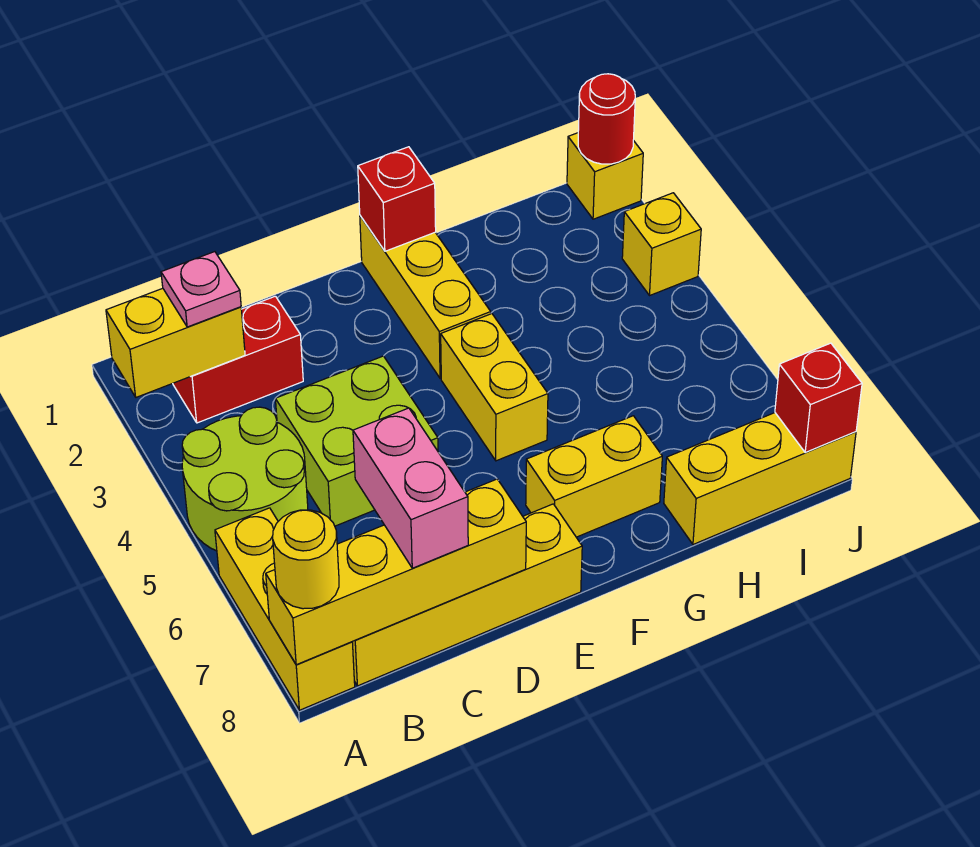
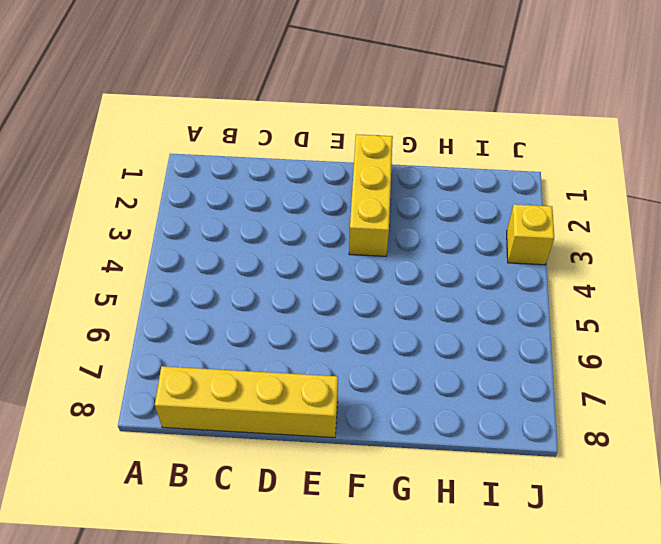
none -> lime 2x2 round brick [182,407,308,551]
none -> yellow 1x3 brick [215,508,355,710]
none -> red 1x2 brick [173,296,303,423]

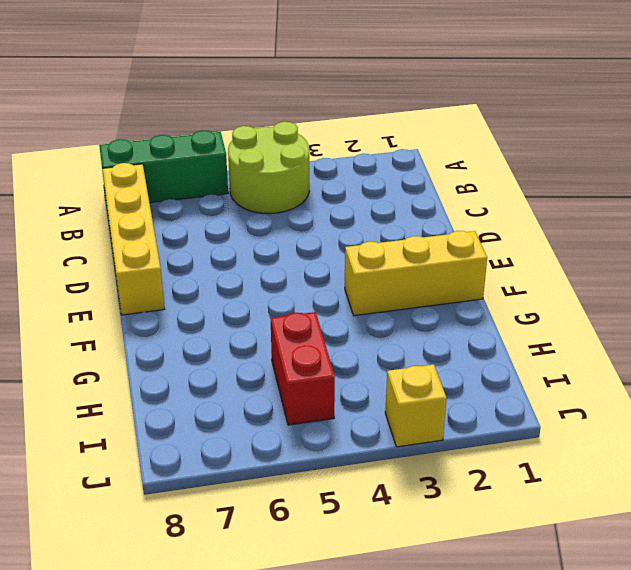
green 1x3 brick [99,130,228,203] -> yellow 1x3 brick [215,508,355,710]
red 1x2 brick [271,312,335,425] -> red 1x2 brick moved to [173,296,303,423]
none -> lime 2x2 brick [275,356,438,526]
none -> yellow 1x2 brick [441,314,548,461]
none -> yellow 1x2 brick [526,416,662,537]

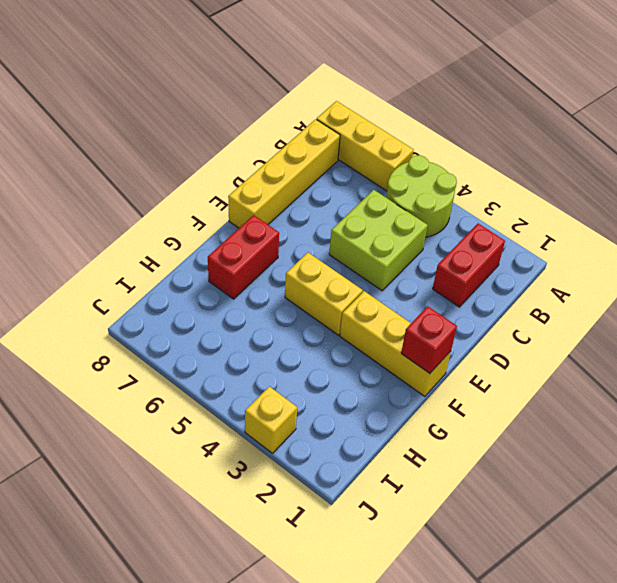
red 1x2 brick [208,215,279,299] -> yellow 1x2 brick [526,416,662,537]
none -> yellow 1x3 brick [664,413,856,544]
none -> yellow 1x1 brick [567,133,643,219]
none -> yellow 1x2 brick [106,288,245,397]

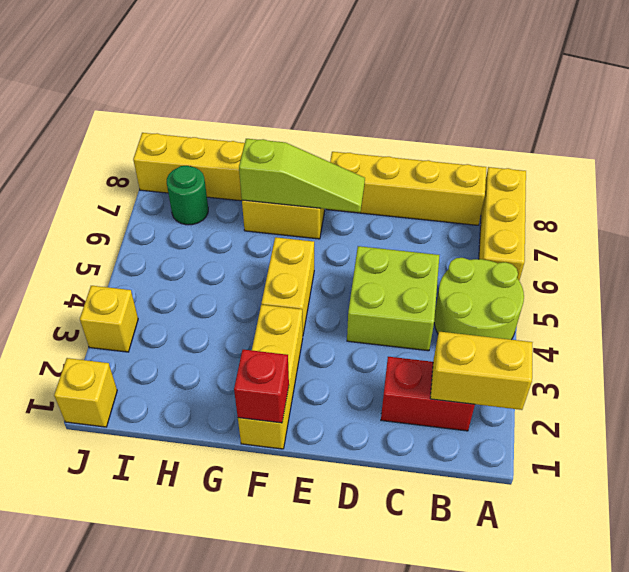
lime 1x3 slope [239,139,365,212] -> none
green 1x1 round brick [167,166,208,225] -> none
none -> yellow 1x4 brick [266,479,526,665]
none -> red 1x1 round brick [578,74,635,164]
none -> red 1x1 brick [775,343,862,452]

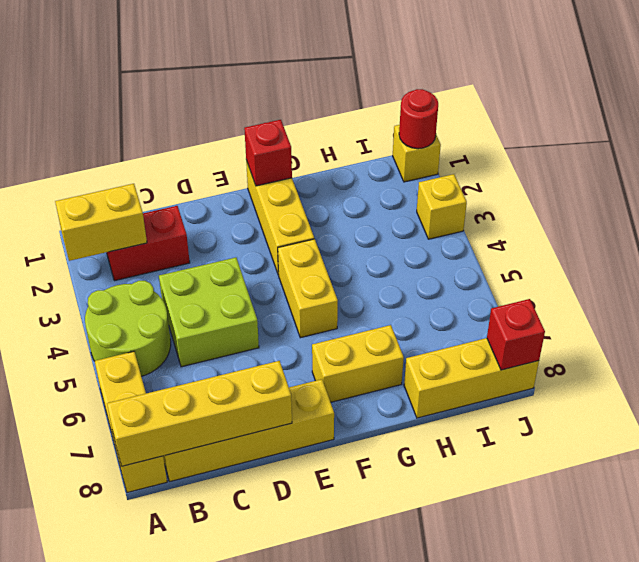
none -> yellow 1x1 round brick [273,510,339,609]
none -> pink 1x1 plate [161,252,241,327]
none -> pink 1x2 brick [353,408,468,568]

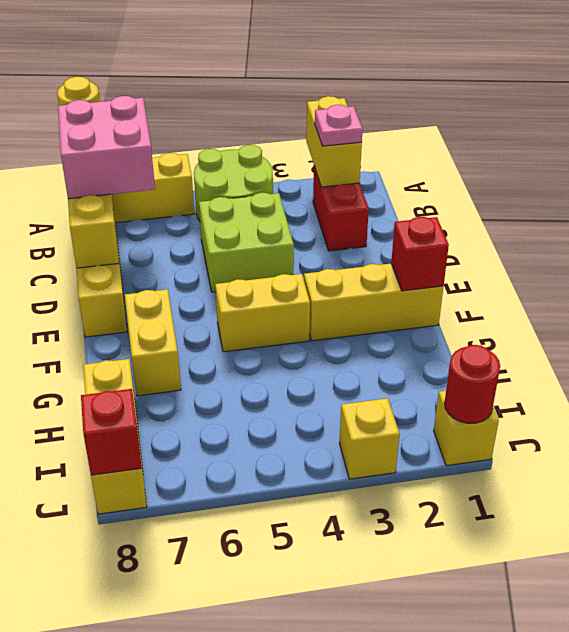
pink 2x2 brick [58,96,155,199] -> pink 1x2 brick [353,408,468,568]

